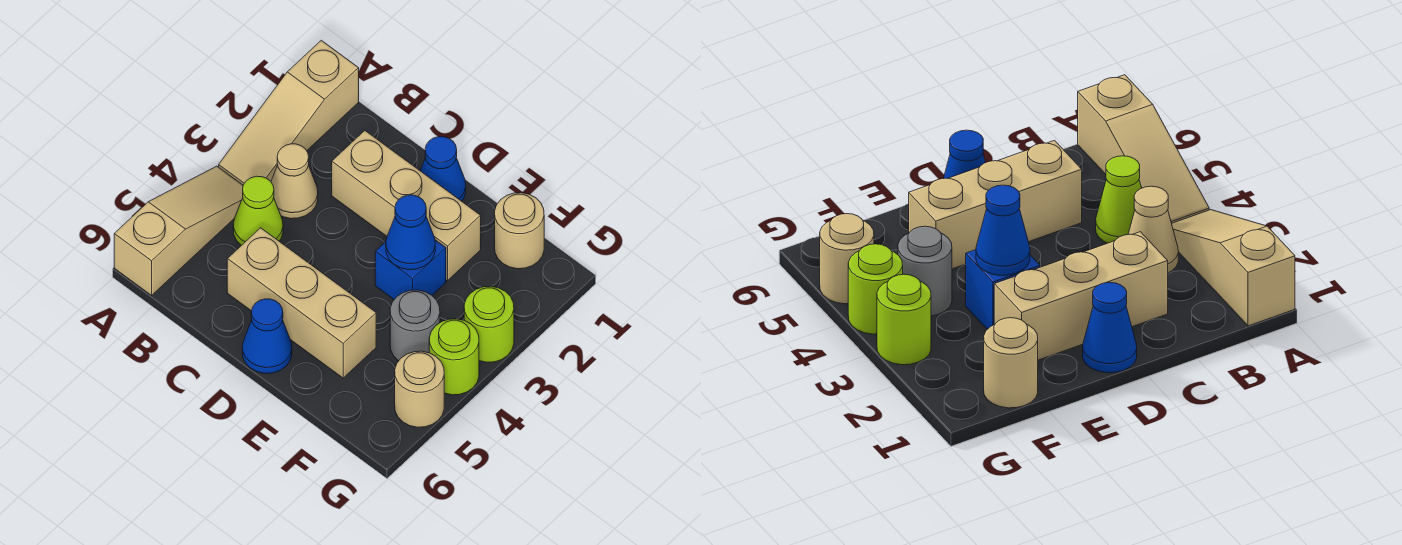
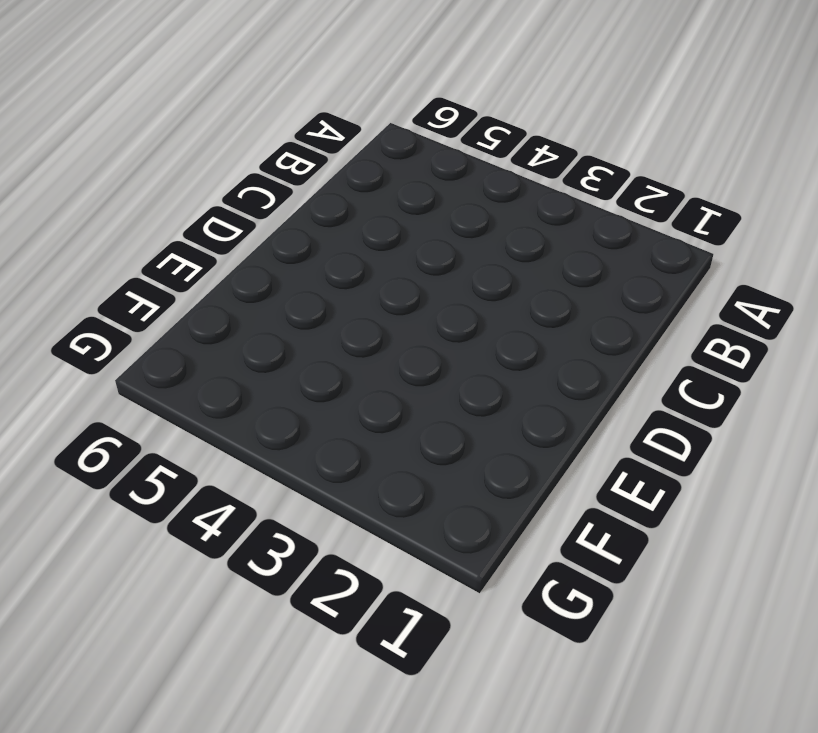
none -> tan 1x3 slope [219,40,359,185]
none -> tan 1x3 slope [114,166,243,295]
none -> tan 1x1 cone [271,144,318,219]

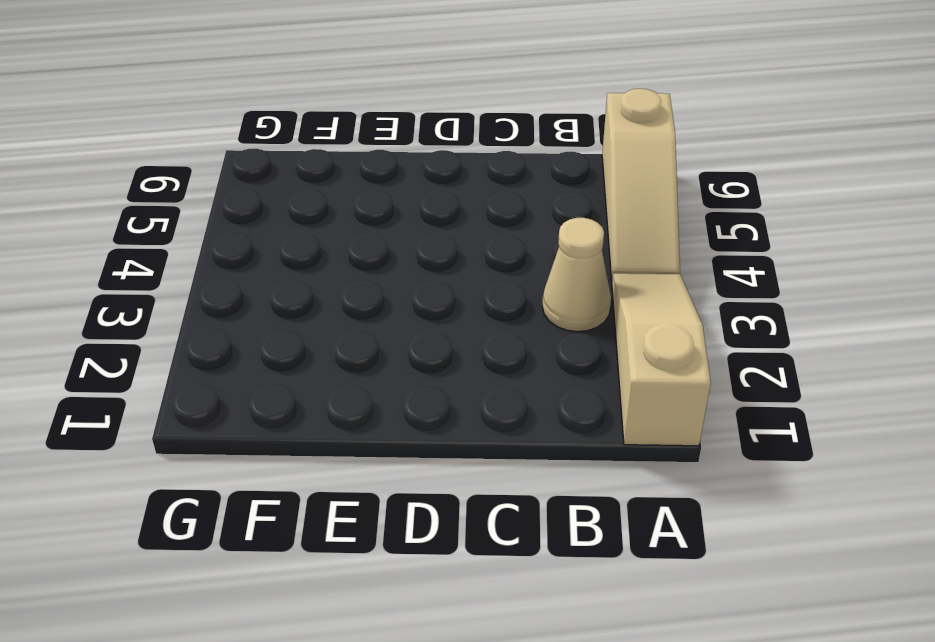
none -> lime 1x1 cone [233,176,283,245]
none -> tan 1x3 brick [332,131,481,281]
none -> tan 1x3 brick [227,228,376,378]

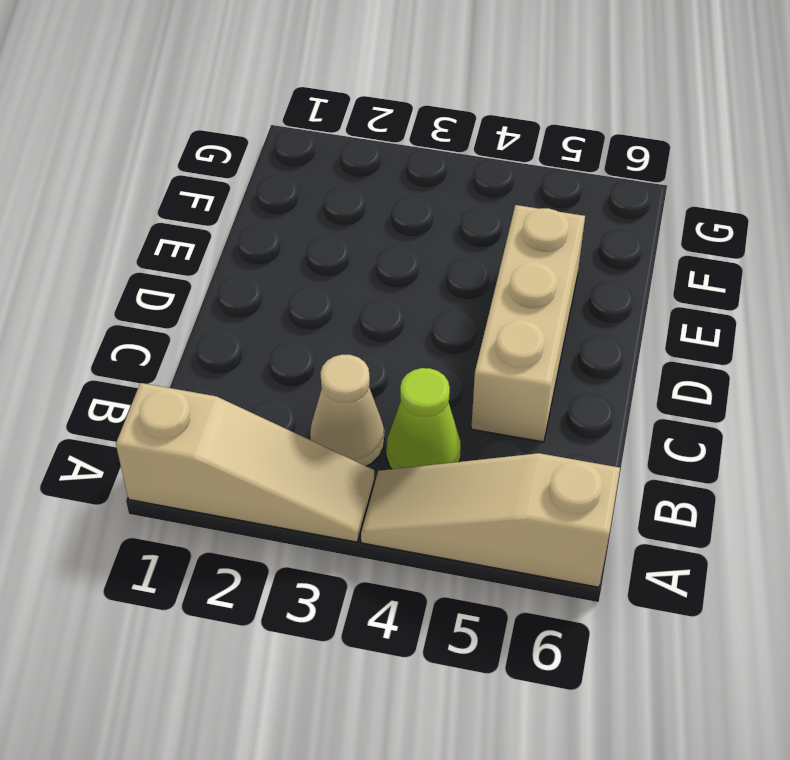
none -> tan 1x3 brick [332,131,481,281]
none -> blue 1x1 cone [420,137,466,201]
none -> blue 1x1 cone [242,299,292,373]

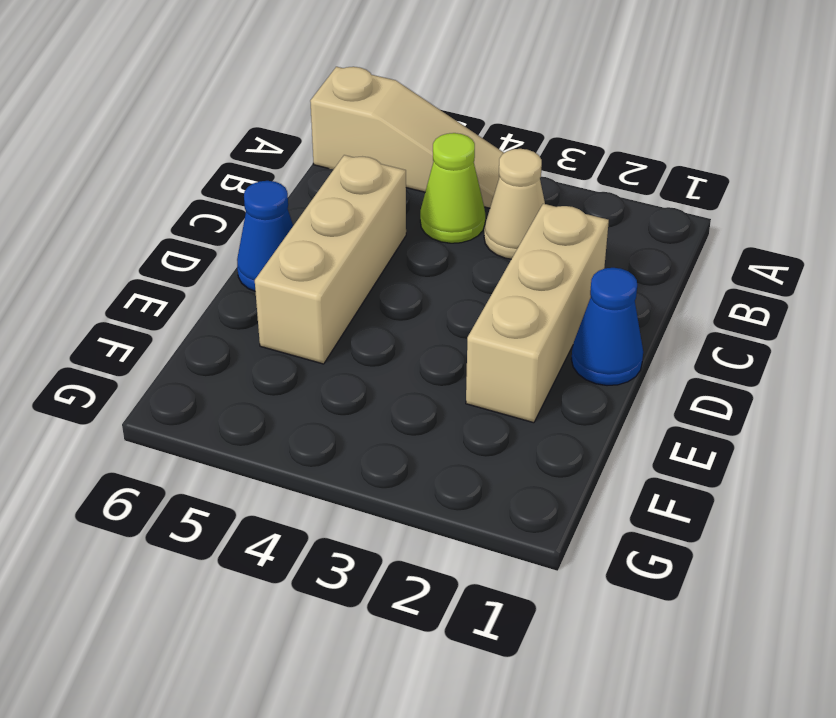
none -> tan 1x3 slope [219,40,359,185]
none -> blue 1x1 brick [375,240,446,299]
none -> tan 1x1 round brick [495,193,544,269]

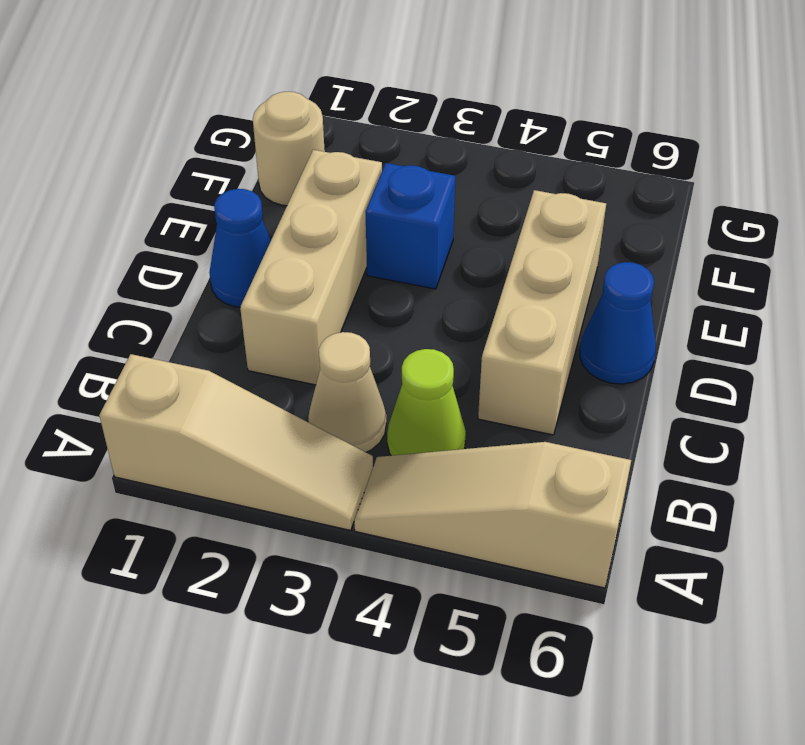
none -> grey 1x1 round brick [390,290,440,361]
none -> lime 1x1 round brick [464,286,514,362]
none -> lime 1x1 round brick [429,319,479,395]

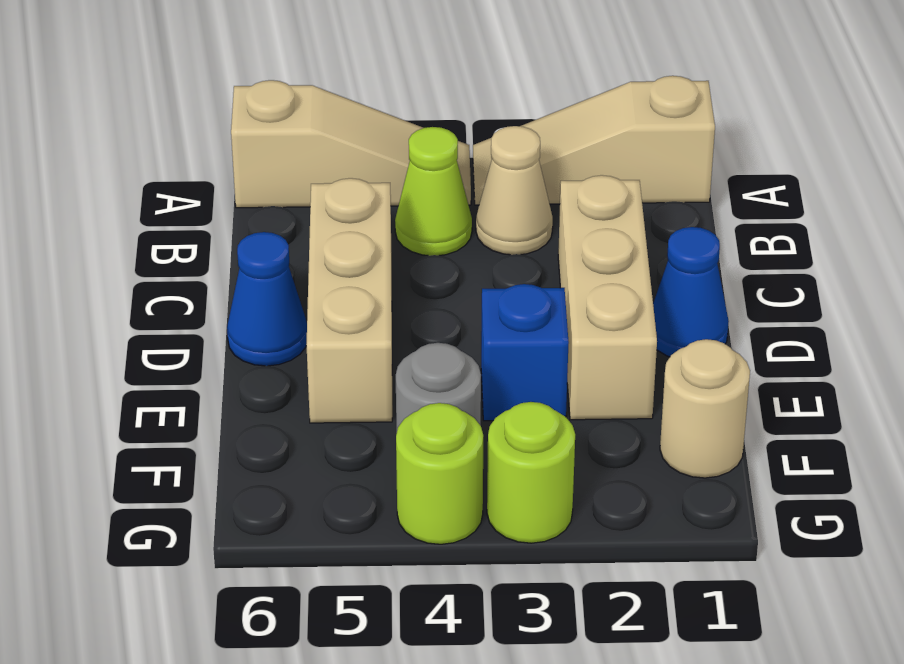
none -> tan 1x1 round brick [395,351,444,427]
none -> blue 1x1 cone [386,195,435,270]

